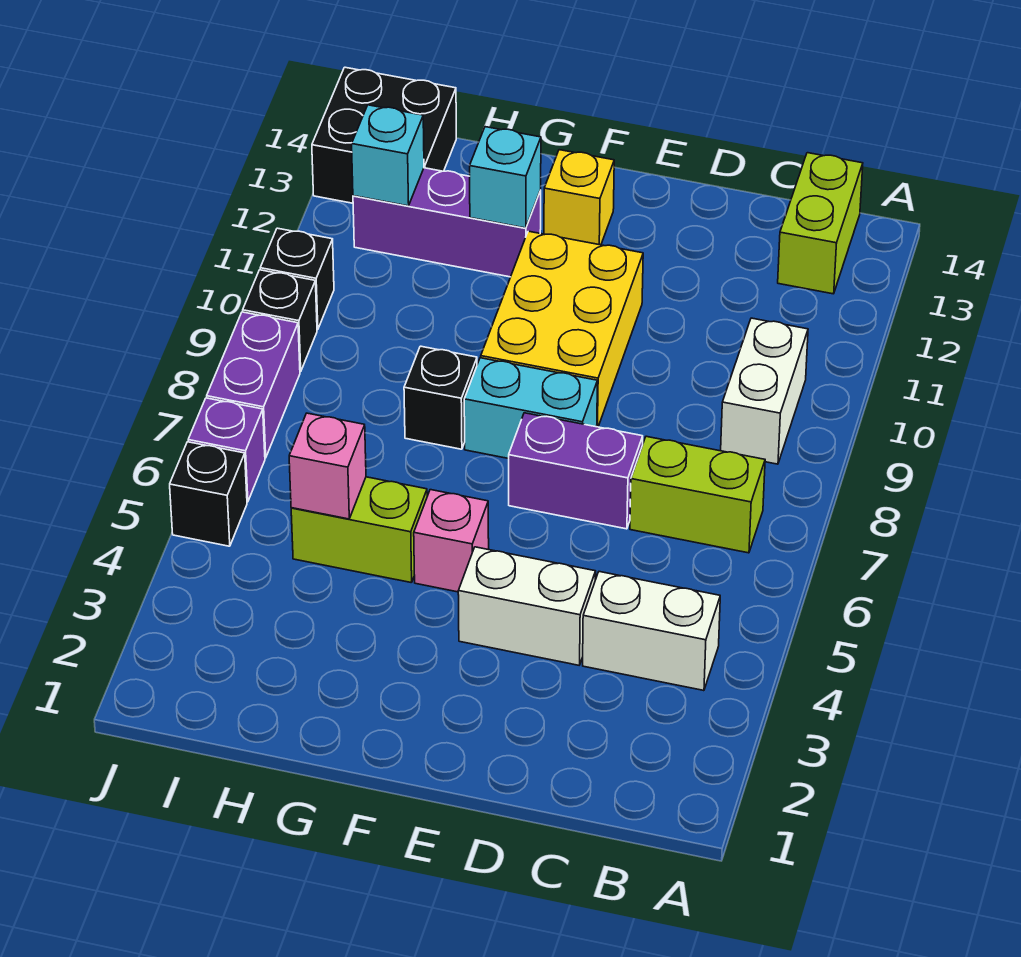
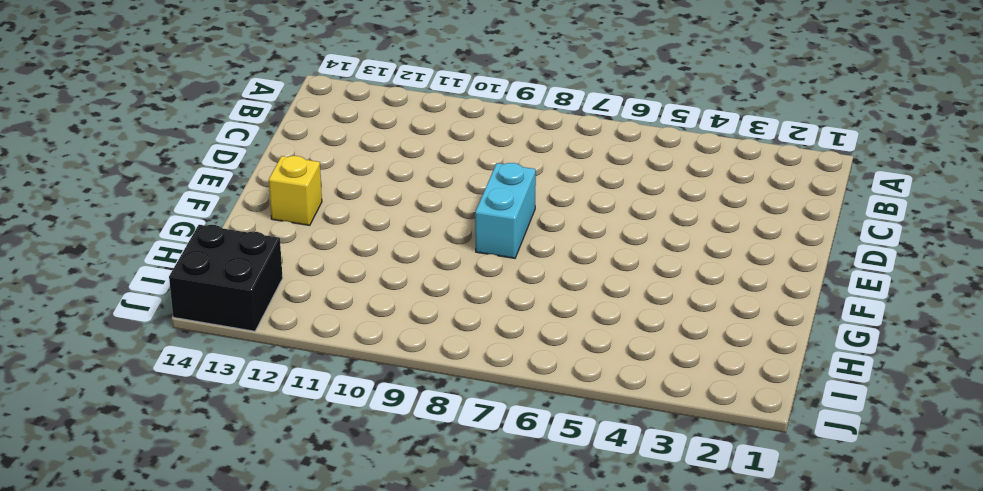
none -> white 1x2 brick [583,572,720,691]
none -> lime 1x2 brick [630,436,765,553]
none -> white 1x2 brick [721,318,808,464]

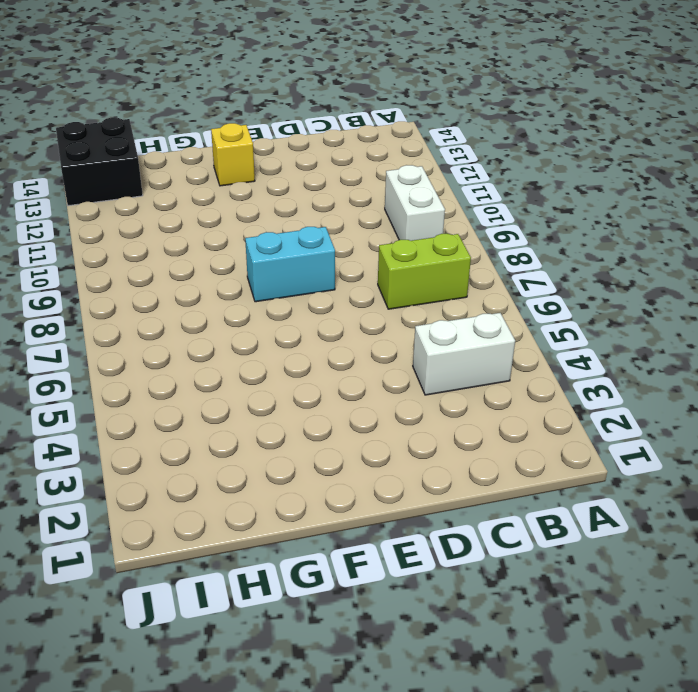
none -> lime 1x2 brick [778,153,863,294]
none -> white 1x2 brick [458,547,596,665]
none -> purple 1x2 brick [509,413,643,529]

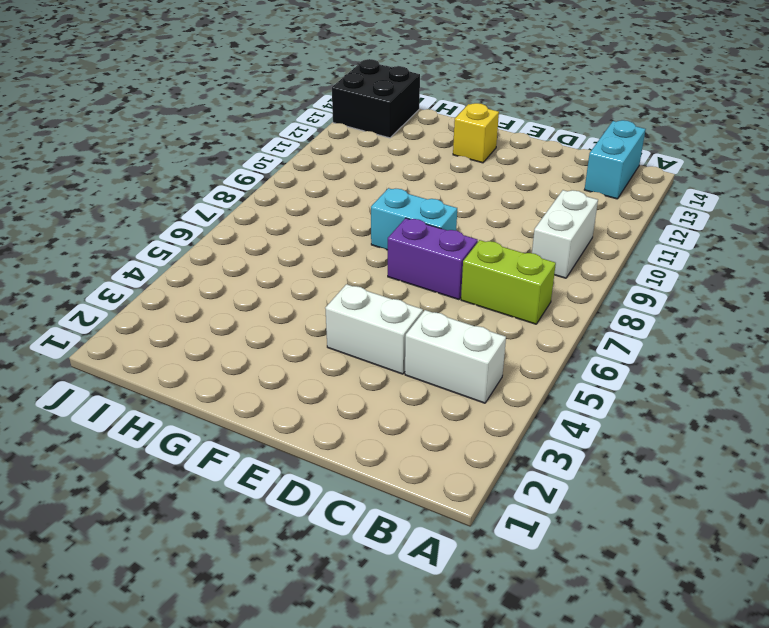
cyan 1x2 brick [584,120,646,199] -> lime 1x2 brick [778,153,863,294]
none -> yellow 2x3 brick [481,231,643,427]
none -> pink 1x1 brick [414,490,489,592]
none -> lime 1x2 brick [291,477,427,583]

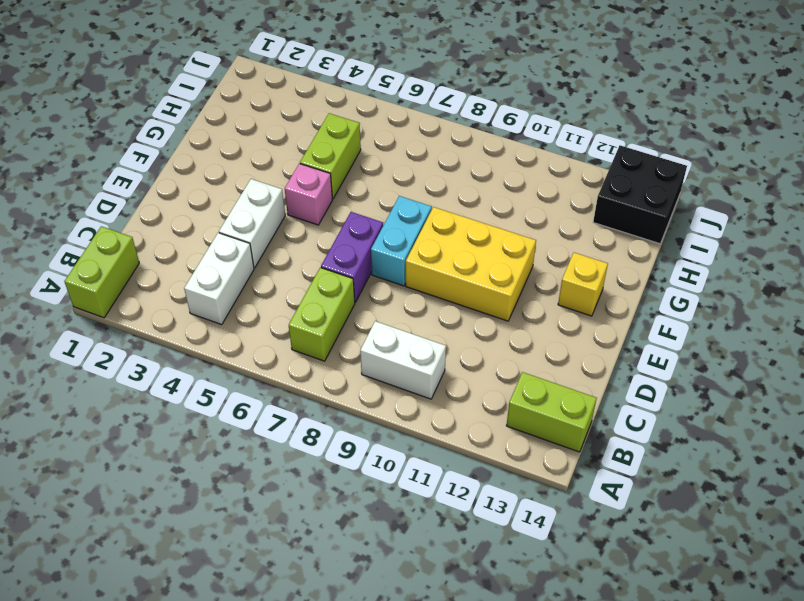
lime 1x2 brick [64,226,139,318] -> none
none -> black 1x1 brick [404,346,477,449]
none -> purple 1x3 brick [353,168,541,277]
none -> black 1x1 brick [170,442,247,546]

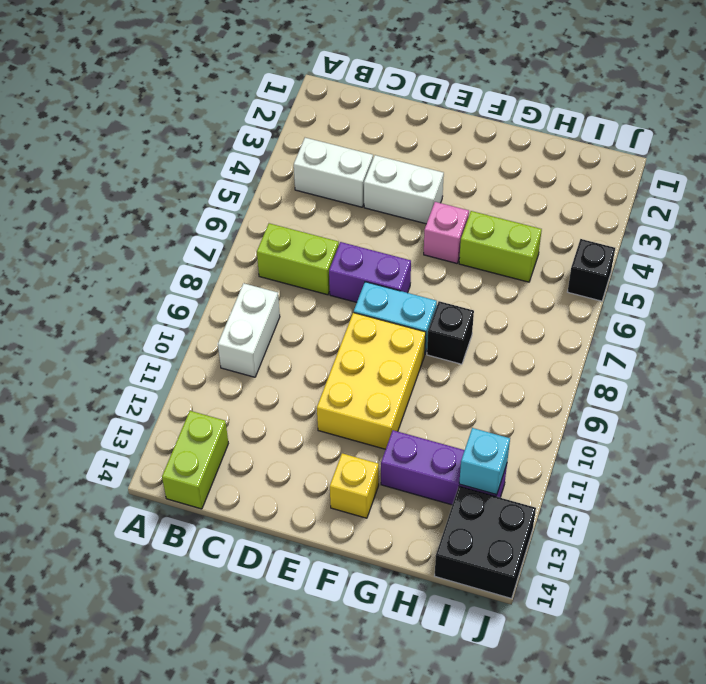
none -> purple 1x1 brick [188,398,265,502]
none -> purple 1x2 brick [207,312,300,458]
none -> black 1x1 brick [243,270,317,372]

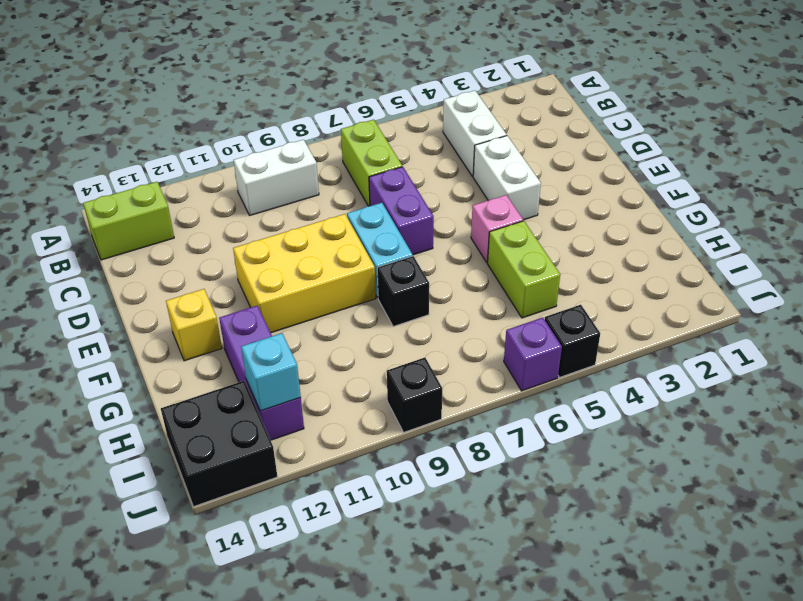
none -> purple 1x2 brick [207,312,300,458]
none -> black 1x1 brick [260,228,334,330]
none -> cyan 1x1 brick [470,127,541,228]

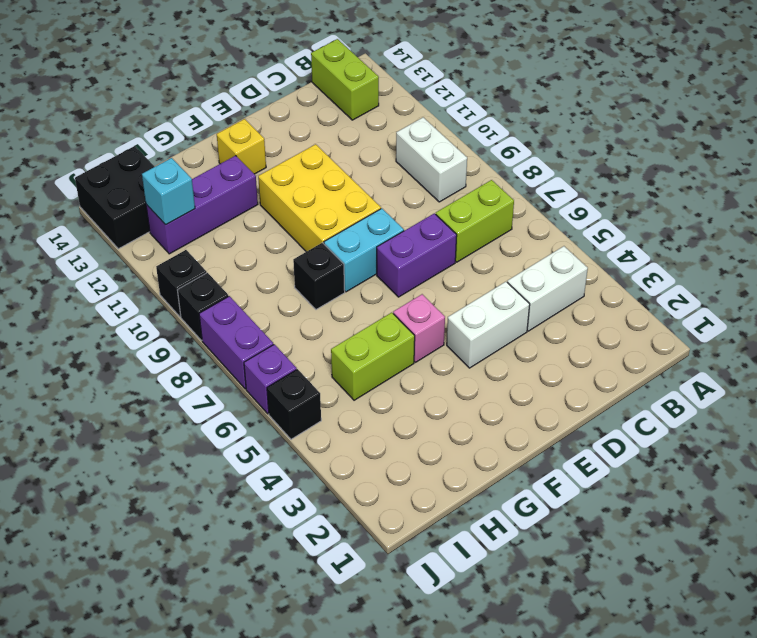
none -> cyan 1x1 brick [470,127,541,228]
none -> pink 1x1 brick [289,413,366,519]

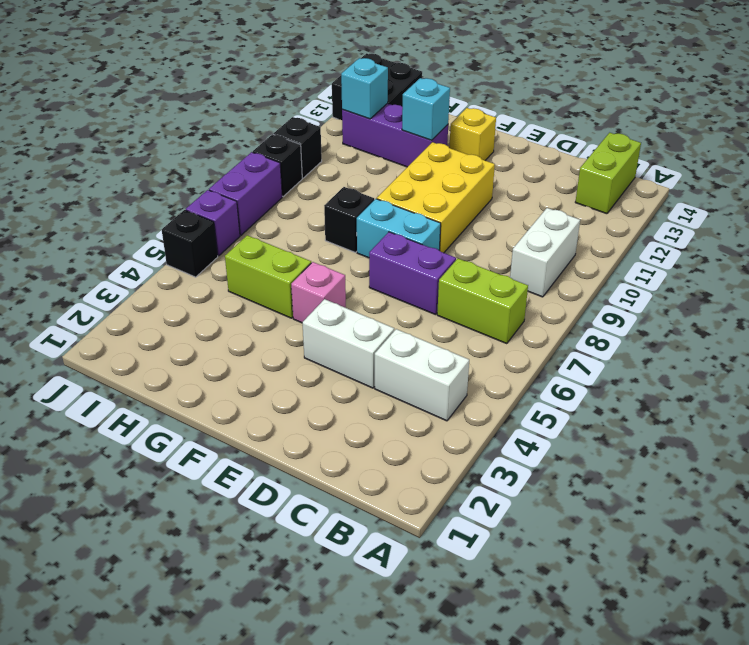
none -> pink 1x1 brick [289,413,366,519]

